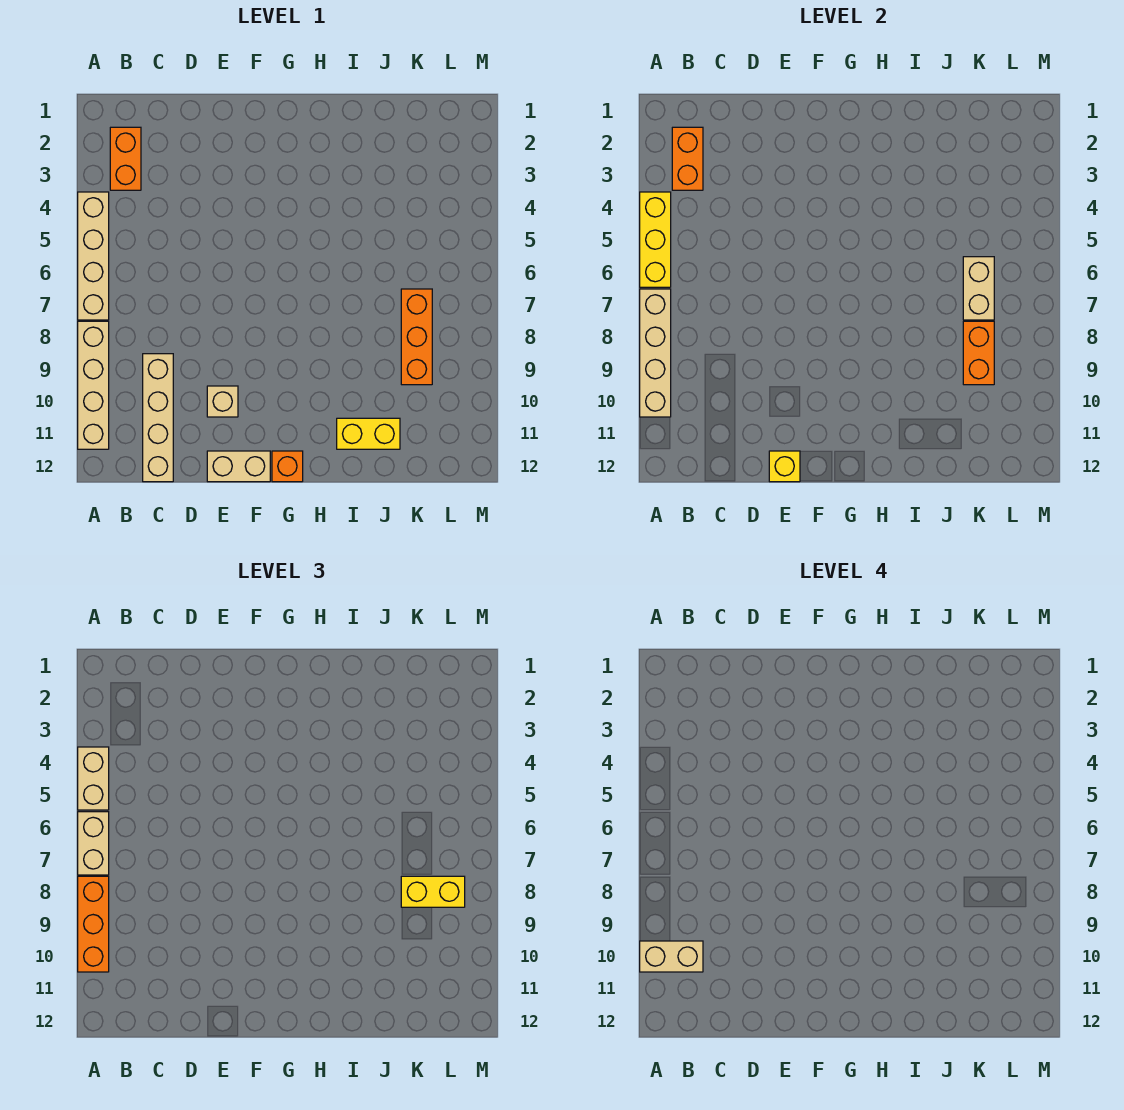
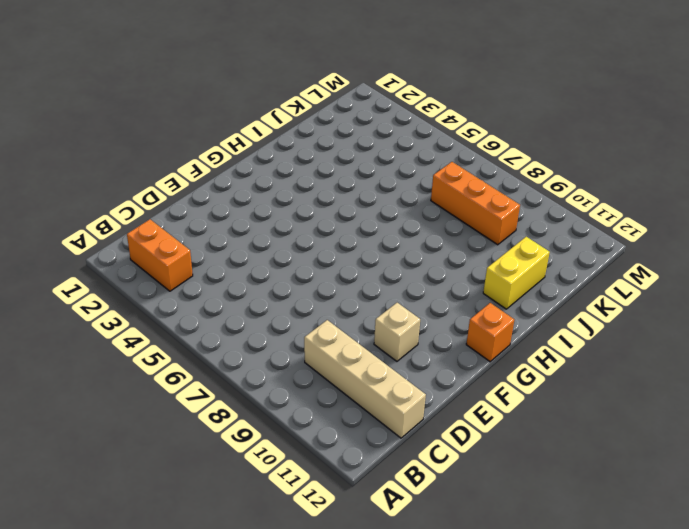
none -> tan 1x4 brick [78,192,109,320]
none -> tan 1x4 brick [78,321,109,449]
none -> tan 1x2 brick [207,451,270,482]

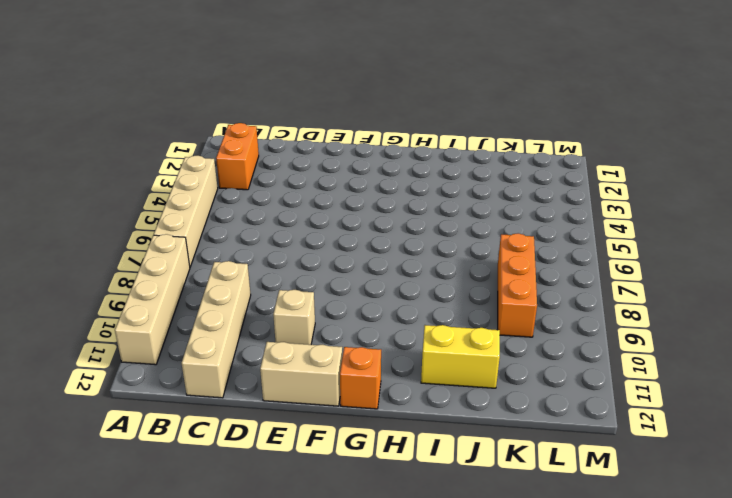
none -> yellow 1x3 brick [640,192,671,287]
none -> tan 1x4 brick [640,289,671,417]
none -> orange 1x2 brick [672,127,703,190]

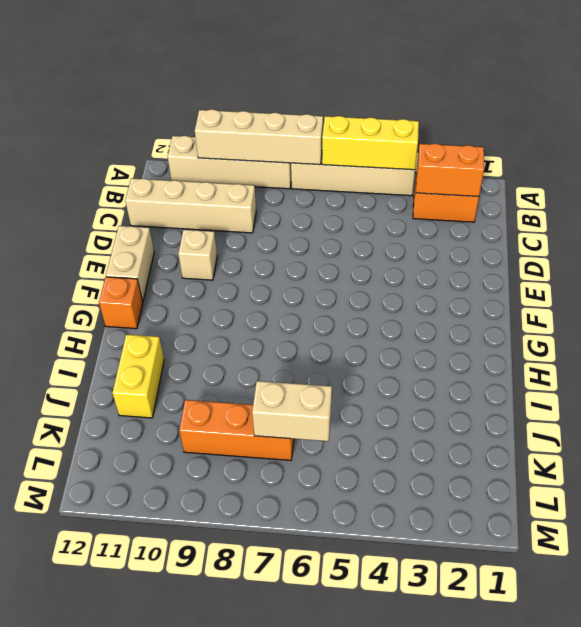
none -> yellow 1x1 brick [769,451,800,482]
none -> orange 1x2 brick [963,321,994,385]
none -> tan 1x2 brick [78,747,109,810]

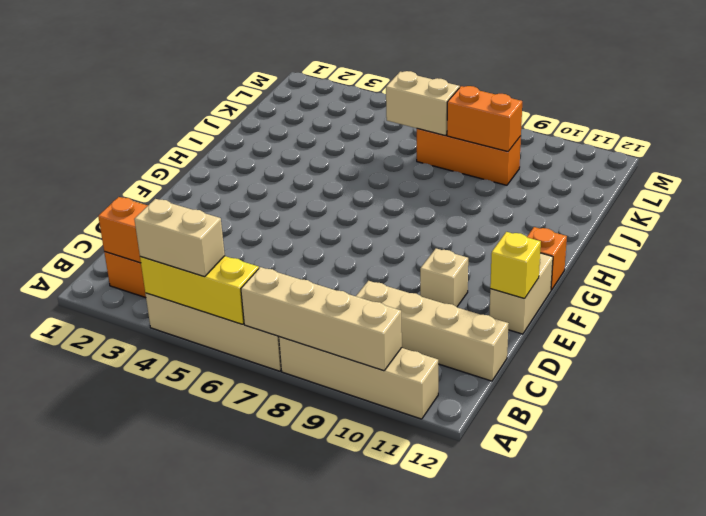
none -> yellow 1x2 brick [337,418,400,449]
none -> tan 1x2 brick [78,812,109,875]
none -> orange 1x3 brick [78,876,109,972]

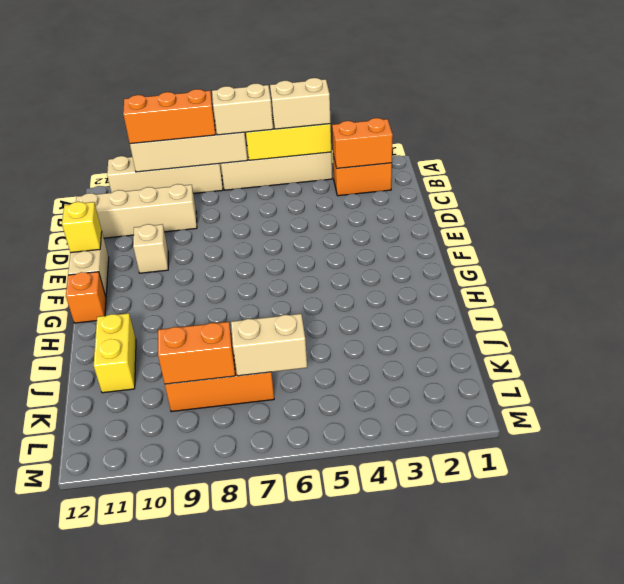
none -> yellow 1x2 brick [401,876,465,907]
none -> tan 1x2 brick [640,941,703,972]

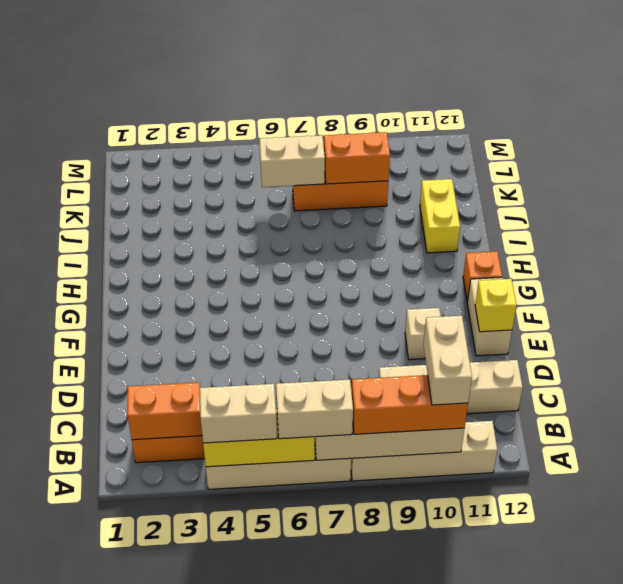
none -> yellow 1x2 brick [401,876,465,907]

